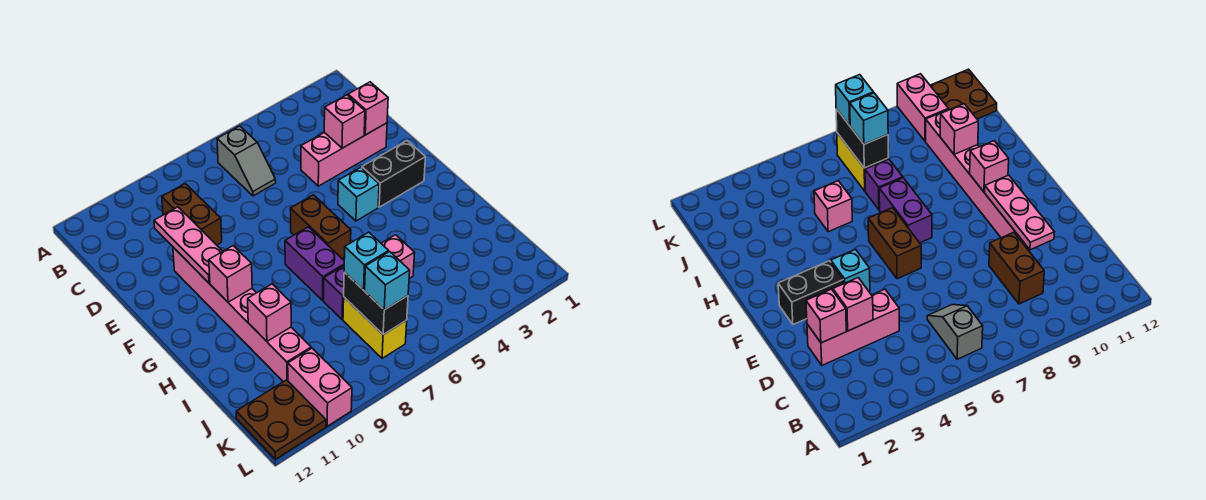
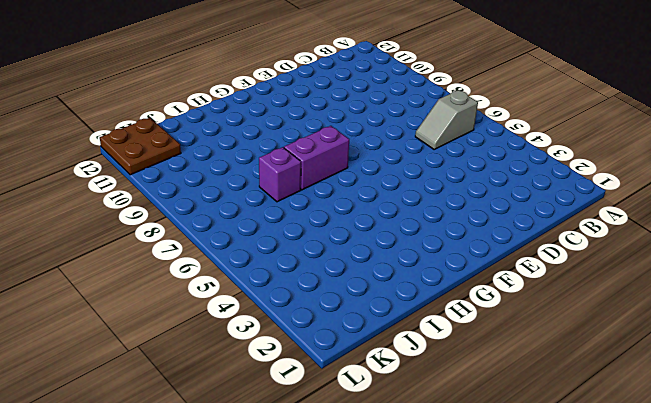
none -> brown 1x2 brick [162,184,222,245]
none -> pink 1x3 brick [301,123,387,186]
none -> pink 1x6 brick [173,247,311,382]

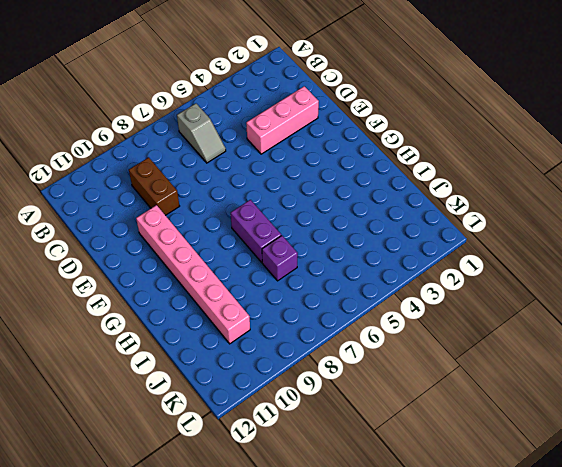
none -> black 1x2 brick [362,141,426,207]
none -> cyan 1x1 brick [338,167,379,221]
none -> brown 1x2 brick [290,195,351,259]

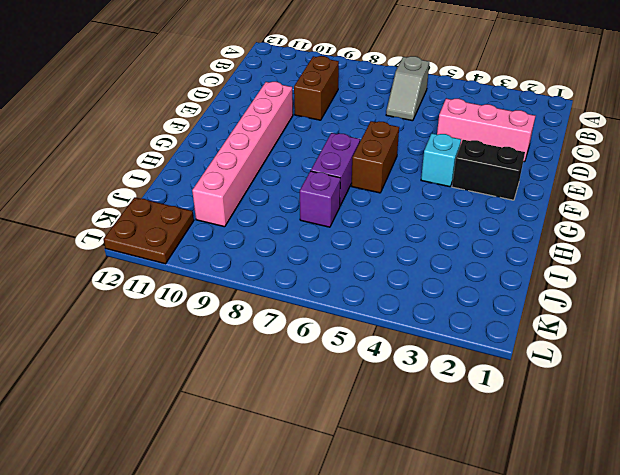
none -> pink 1x1 brick [381,235,415,278]
none -> yellow 1x2 brick [343,297,407,358]
none -> pink 1x2 brick [288,348,352,426]

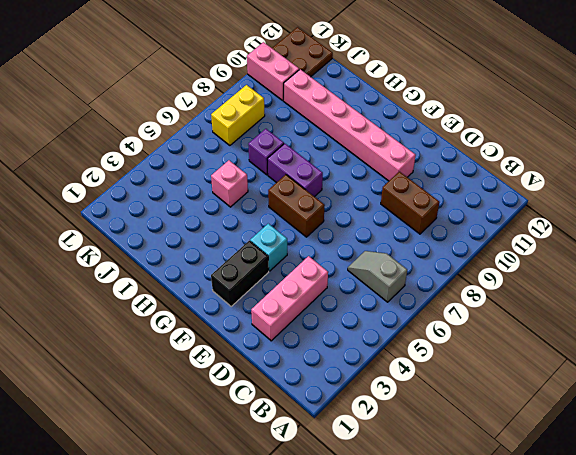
yellow 1x2 brick [211,85,265,145] -> yellow 1x2 brick turned to [343,297,407,358]
none -> pink 1x1 brick [348,82,388,135]
none -> pink 1x1 brick [324,95,365,148]
none -> pink 1x3 plate [154,207,223,283]

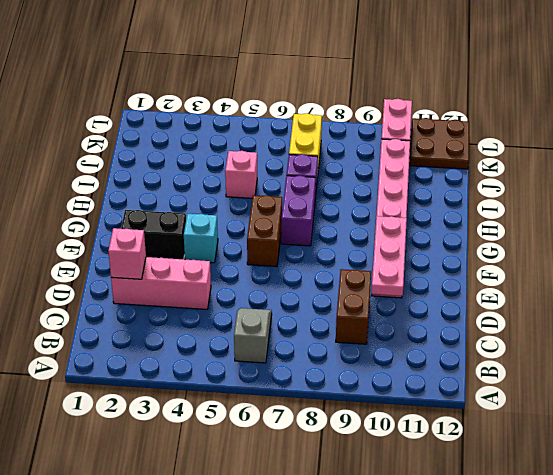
none -> pink 1x1 brick [324,95,365,148]
none -> pink 1x1 brick [209,246,252,302]
none -> pink 1x1 brick [248,284,291,341]

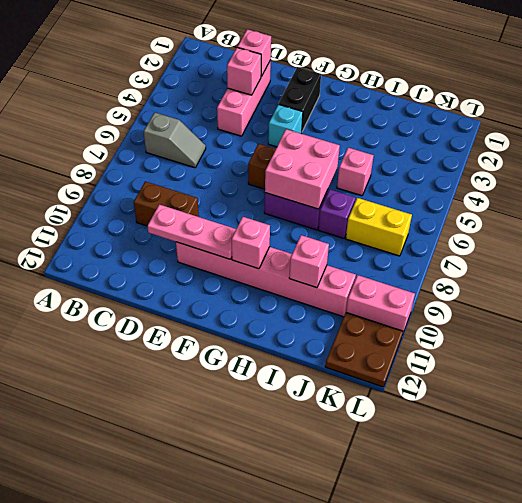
pink 2x2 brick [265,129,340,209] -> none
none -> black 1x2 brick [344,272,408,334]
none -> cyan 1x1 brick [344,232,389,290]
none -> cyan 1x1 brick [365,252,410,310]

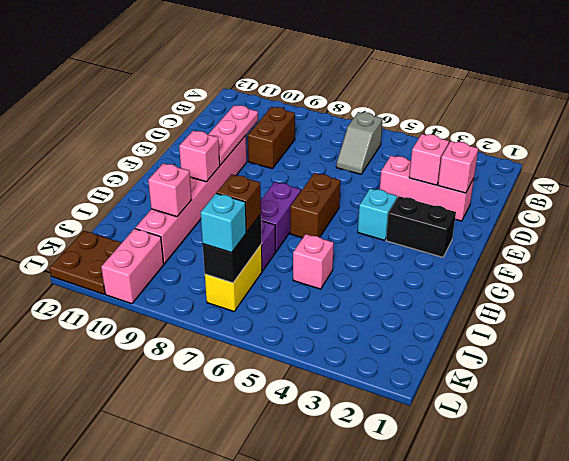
brown 1x1 brick [217,174,261,232] -> cyan 1x1 brick [344,232,389,290]

